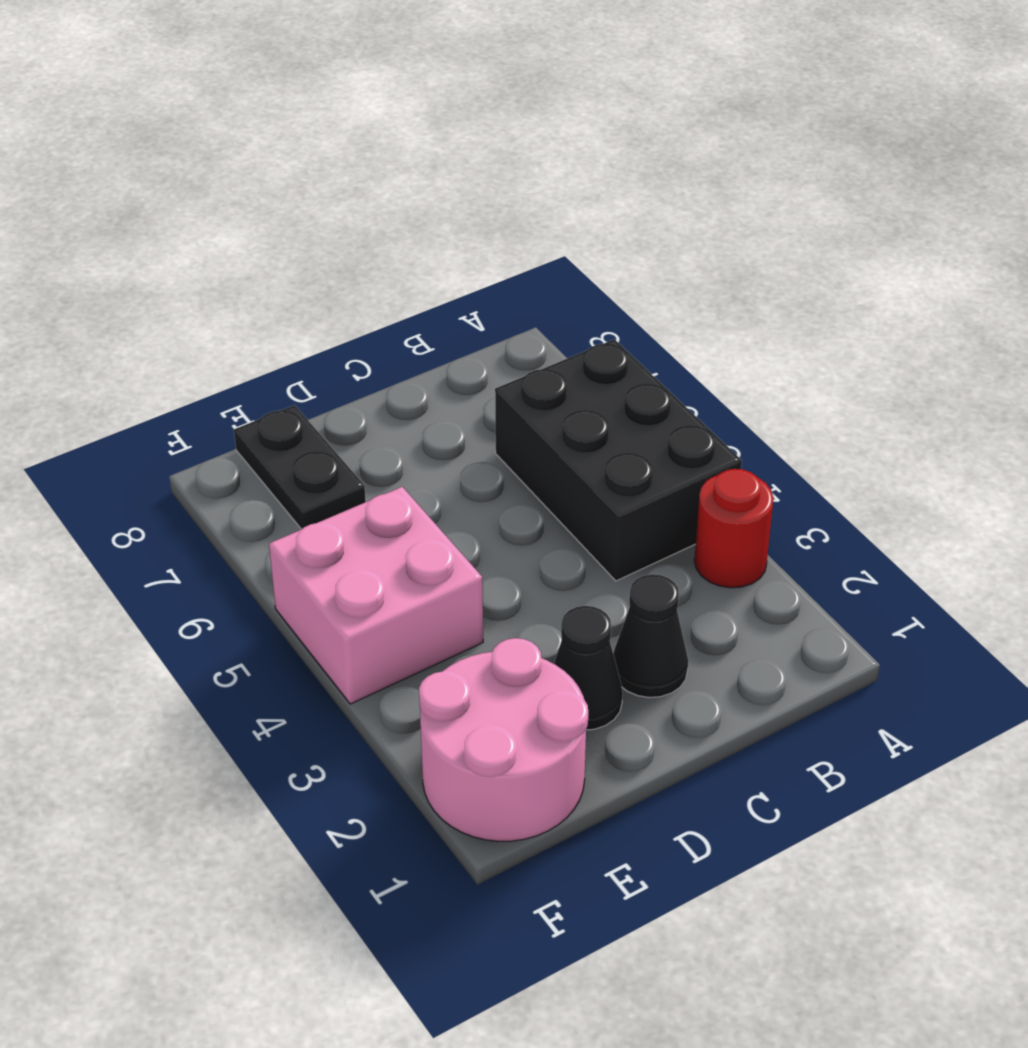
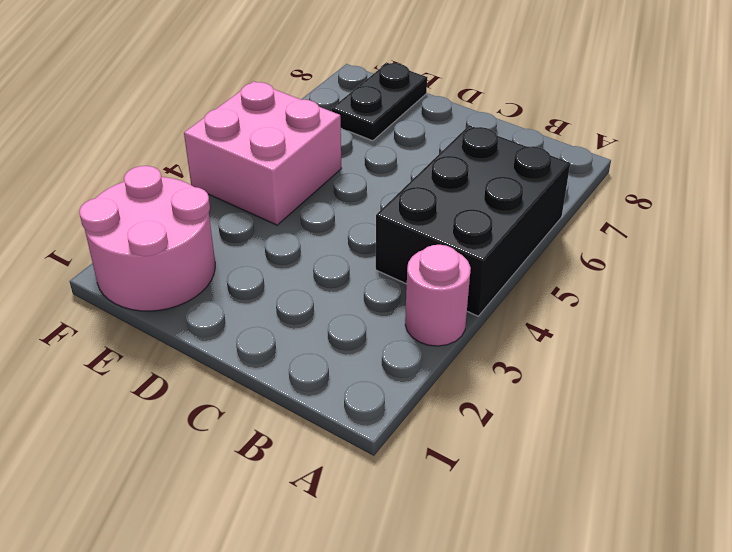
pink 1x1 round brick [405,245,471,346] -> red 1x1 round brick [694,469,773,588]
none -> black 1x1 cone [613,574,688,698]
none -> black 1x1 cone [554,606,623,730]

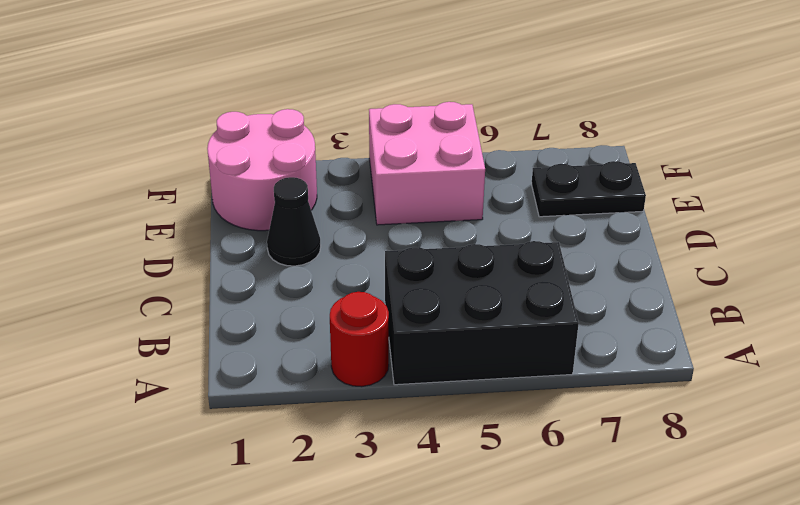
none -> black 1x1 cone [613,574,688,698]

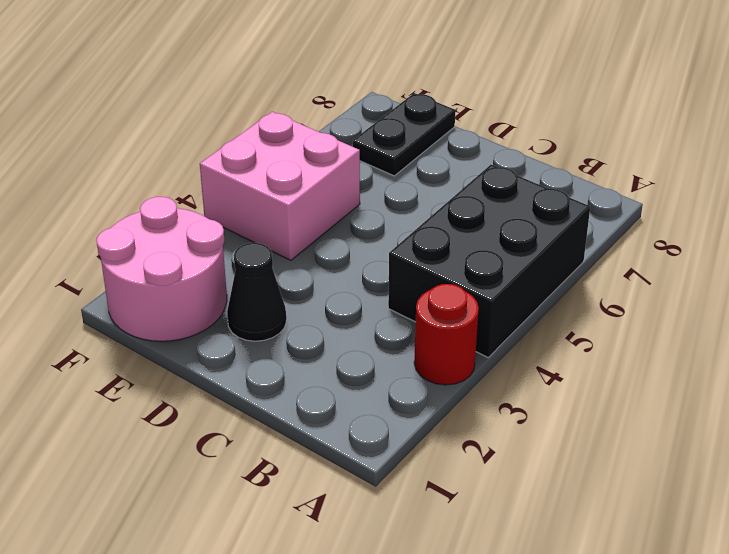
none -> black 1x1 cone [613,574,688,698]

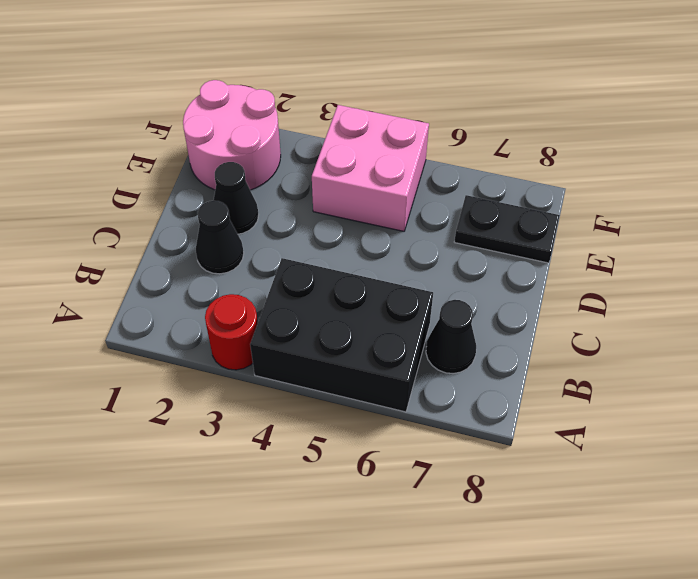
black 1x1 cone [426,300,476,373] -> none

